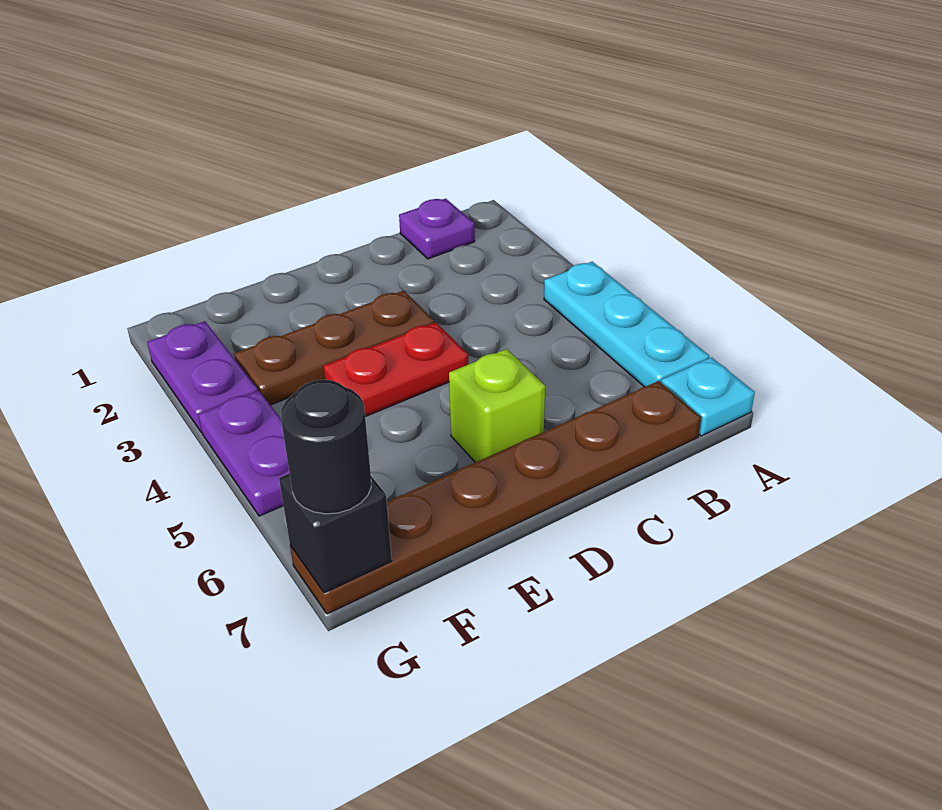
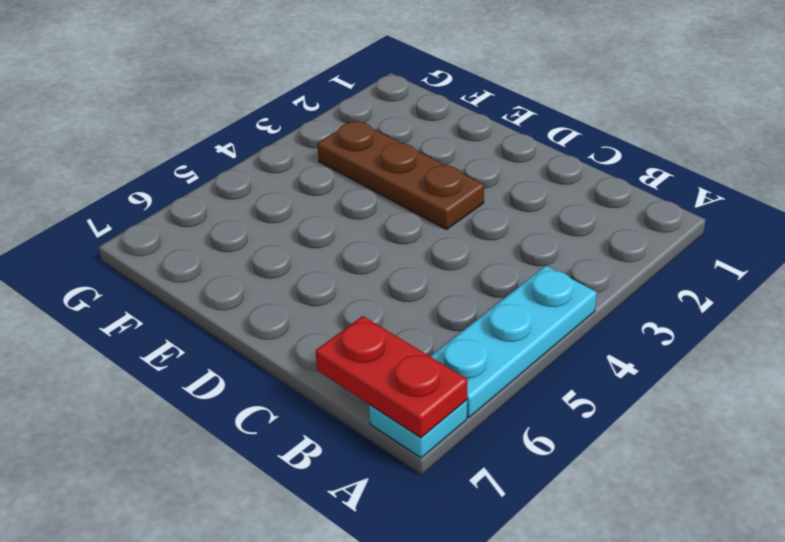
red 1x2 plate [316,316,468,438] -> red 1x2 plate moved to [323,322,468,417]
none -> purple 1x1 plate [399,199,475,259]
none -> brown 1x6 plate [290,381,701,614]

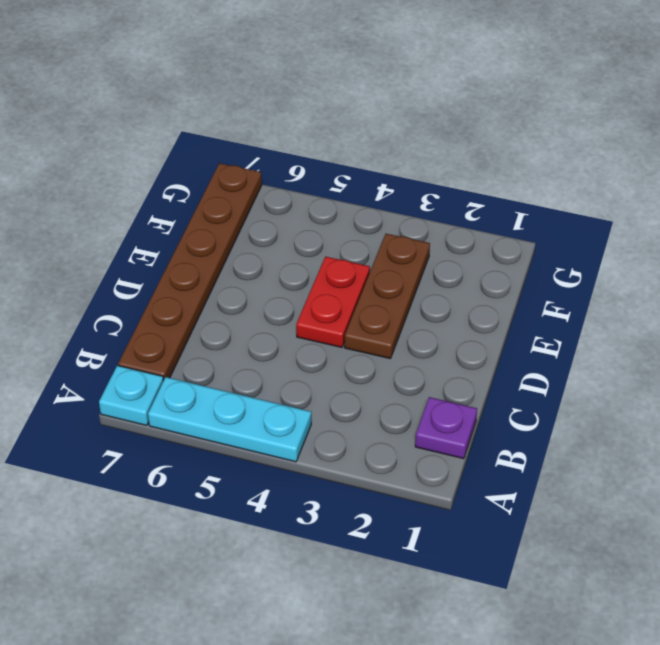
none -> lime 1x1 brick [449,349,545,463]
none -> purple 1x2 plate [147,321,258,432]

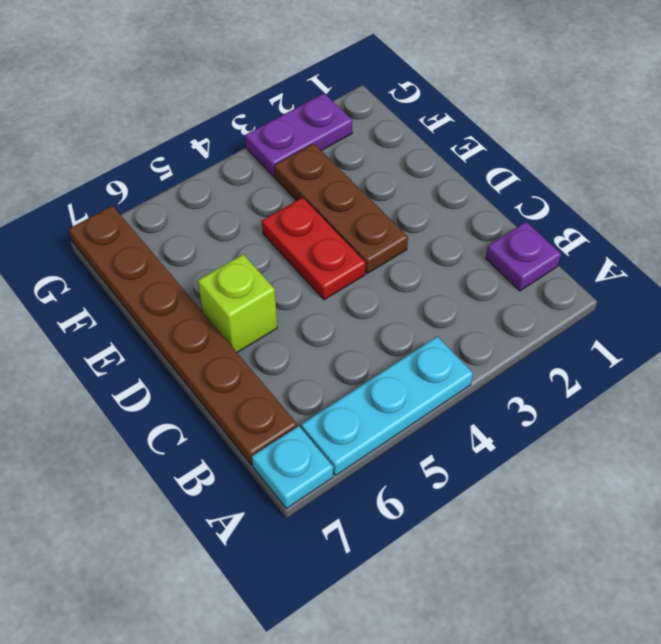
none -> purple 1x2 plate [198,391,289,516]
none -> black 1x1 brick [279,473,392,593]

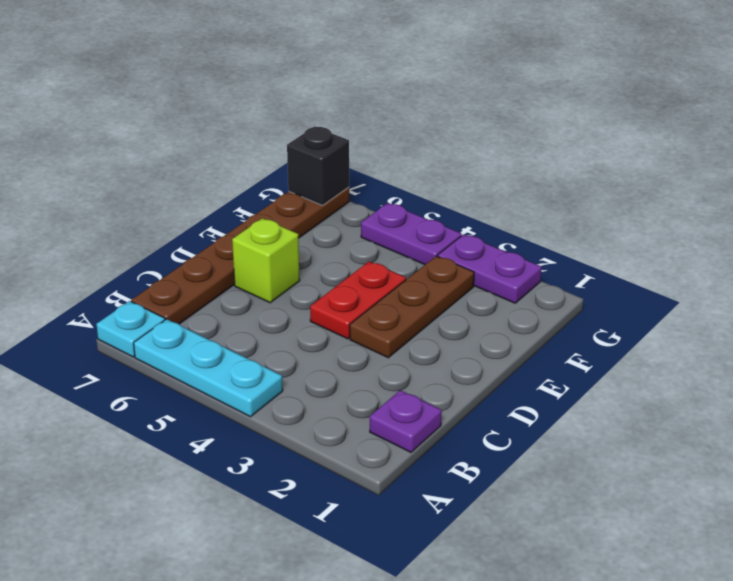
none -> black 1x1 round brick [281,380,371,514]

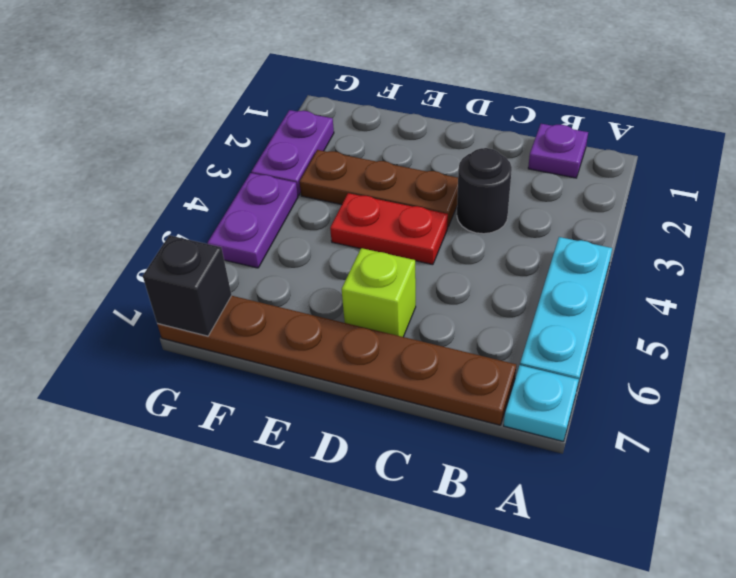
black 1x1 round brick [457,148,512,234] -> black 1x1 round brick moved to [281,380,371,514]

